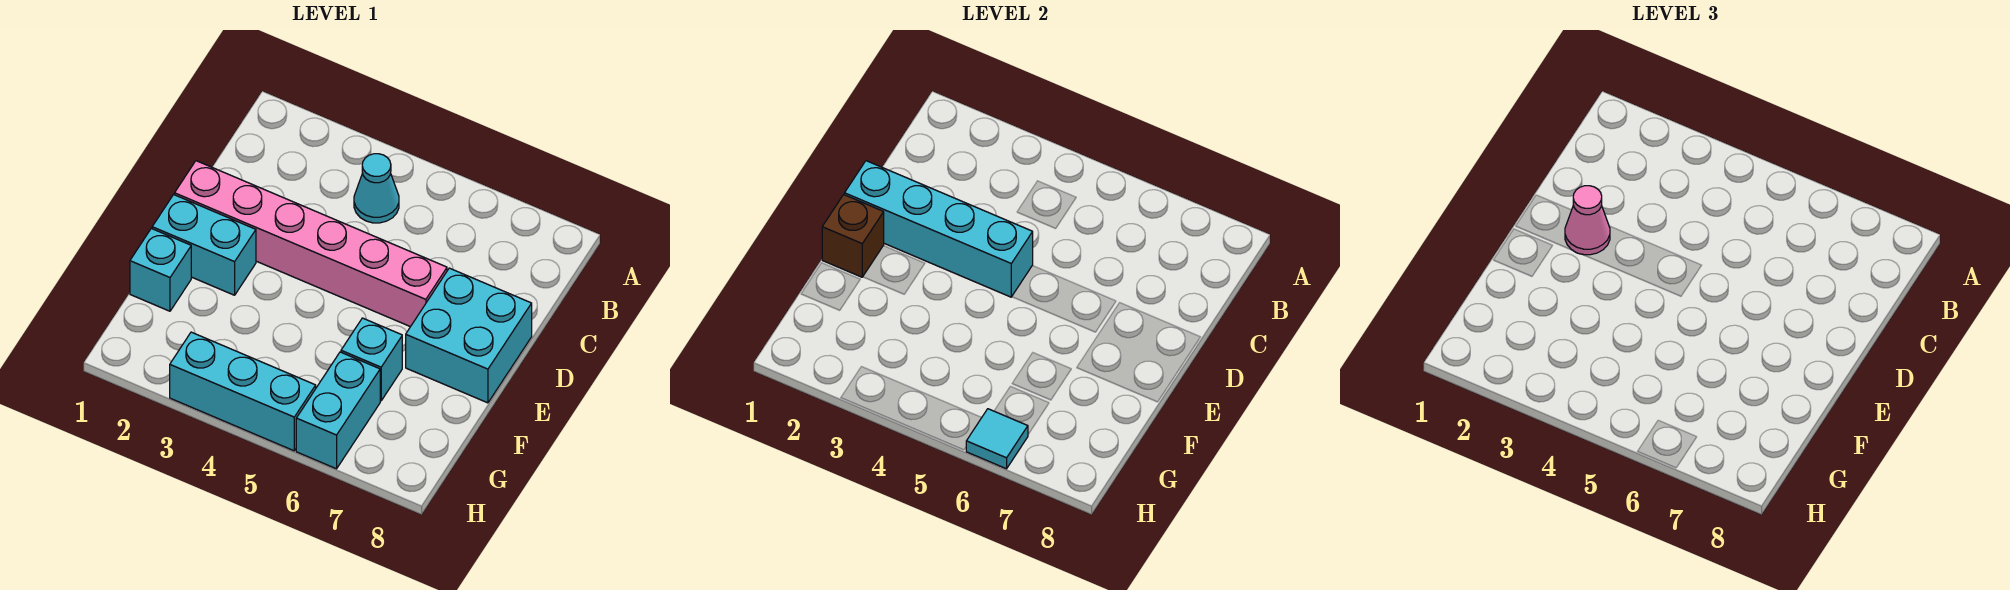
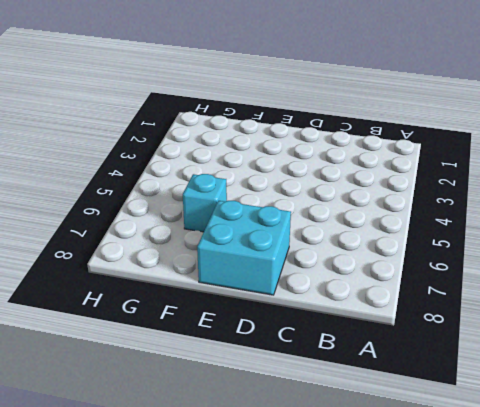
none -> cyan 1x1 cone [354,154,399,223]
none -> pink 1x6 brick [175,161,447,327]
none -> cyan 1x2 brick [152,195,256,295]

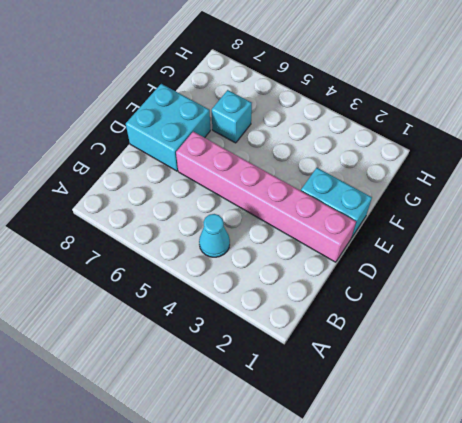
none -> cyan 1x1 brick [130,228,191,311]
none -> cyan 1x2 brick [296,352,380,469]
none -> cyan 1x3 brick [170,332,316,451]

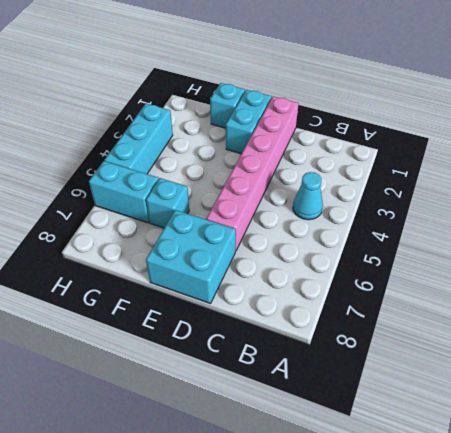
none -> cyan 1x4 brick [845,161,1033,297]
none -> brown 1x1 brick [822,195,884,277]
none -> cyan 1x1 tile [966,409,1028,469]

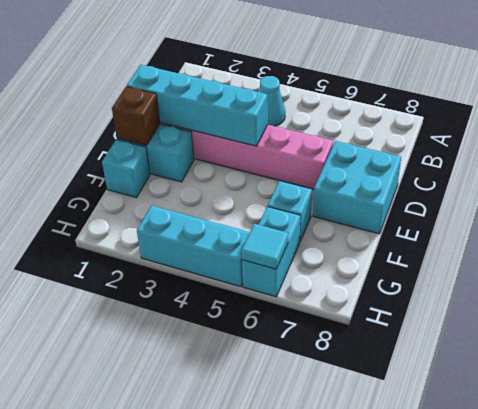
none -> pink 1x1 cone [1565,186,1610,255]

